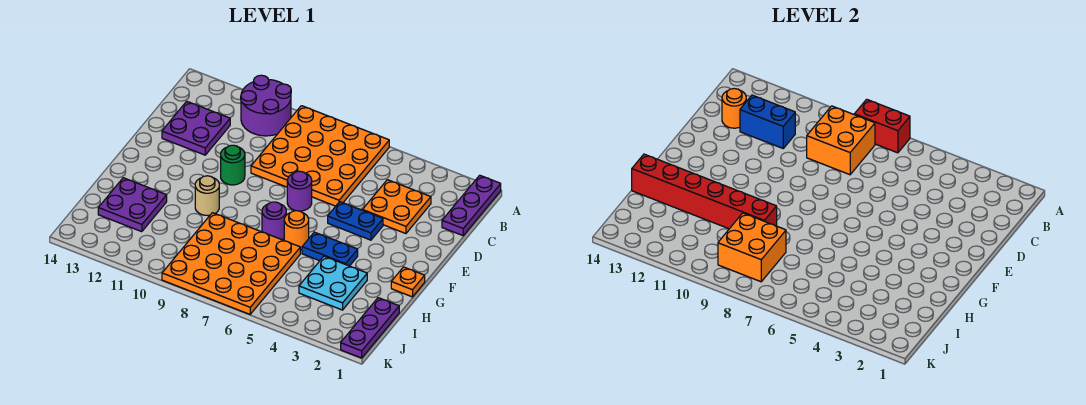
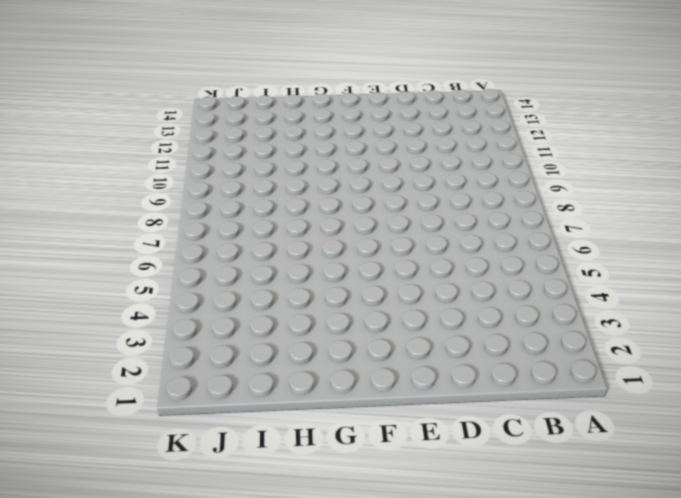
none -> purple 1x3 plate [442,175,501,236]
none -> orange 4x4 plate [251,106,389,206]
none -> purple 2x2 round brick [241,75,291,136]

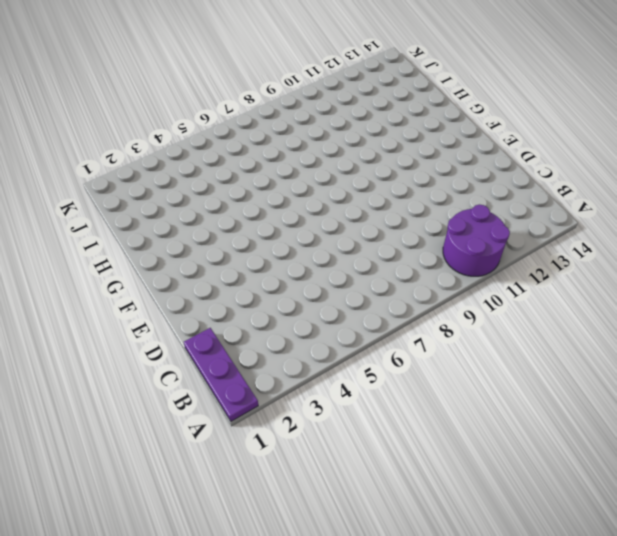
none -> orange 4x4 plate [251,106,389,206]
none -> orange 2x2 plate [363,180,431,234]
none -> purple 2x2 plate [162,101,230,155]

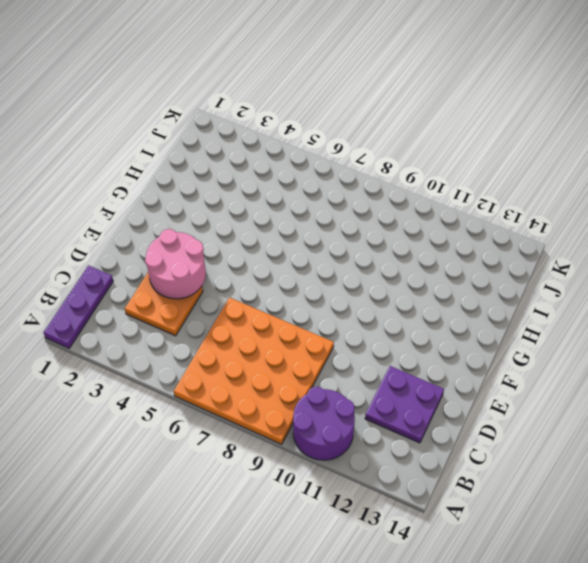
pink 2x2 round brick [145,229,206,299] -> none
none -> blue 1x2 plate [328,202,383,240]
none -> purple 1x1 round brick [287,171,312,211]
none -> green 1x1 round brick [221,145,245,185]

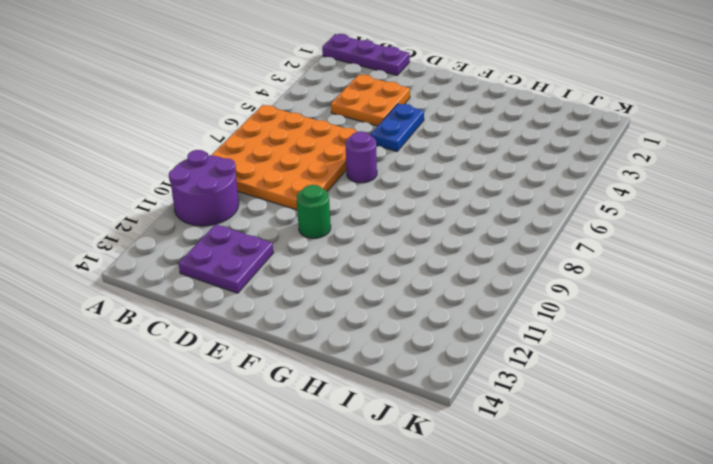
none -> orange 1x1 plate [391,267,425,297]
none -> blue 1x2 plate [302,232,358,266]
none -> orange 1x1 round brick [284,211,309,250]

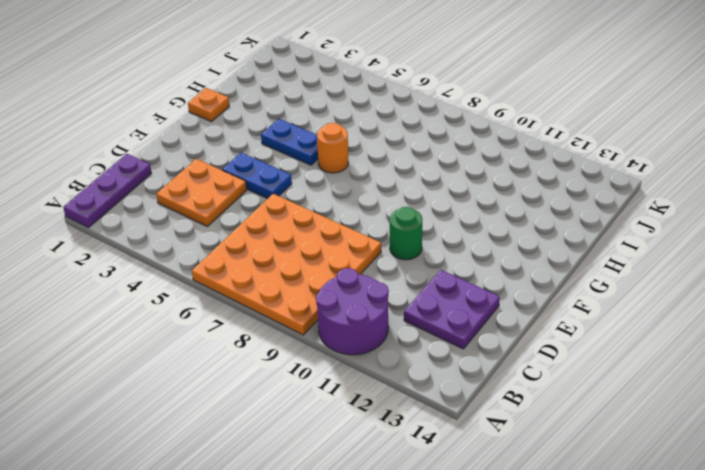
none -> purple 1x1 round brick [287,171,312,211]
none -> purple 1x1 round brick [262,202,286,240]
none -> tan 1x1 round brick [195,176,219,216]

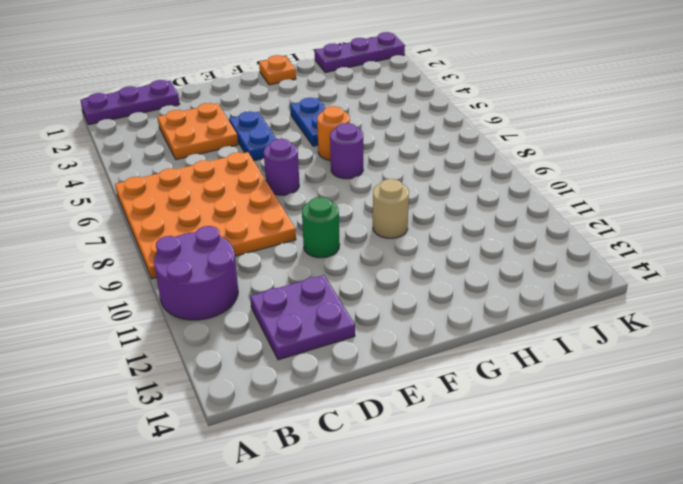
none -> cyan 2x2 plate [299,256,367,310]
none -> orange 4x4 plate [162,213,300,314]
none -> purple 2x2 plate [98,178,167,232]

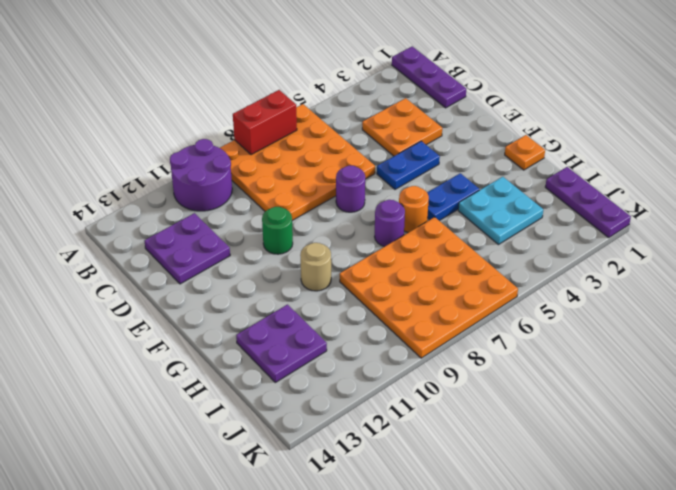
none -> orange 2x2 brick [807,106,875,175]
none -> blue 1x2 brick [740,95,795,148]
none -> orange 1x1 round brick [722,89,746,128]

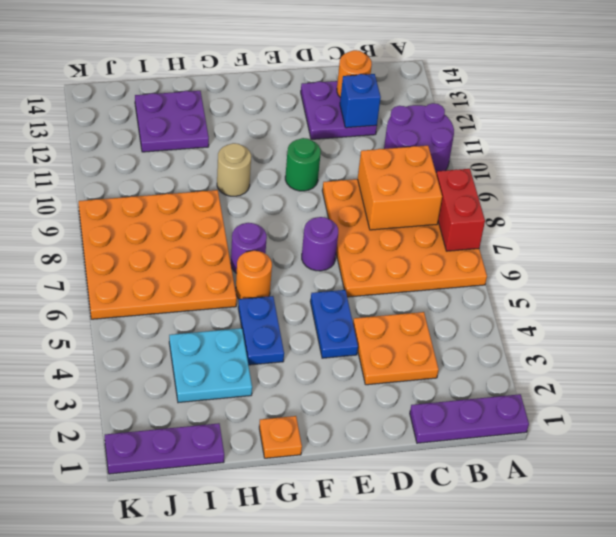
blue 1x1 brick [340,74,381,128] -> blue 1x2 brick [740,95,795,148]
none -> red 1x6 brick [632,154,777,229]
none -> orange 2x2 brick [718,213,786,282]

